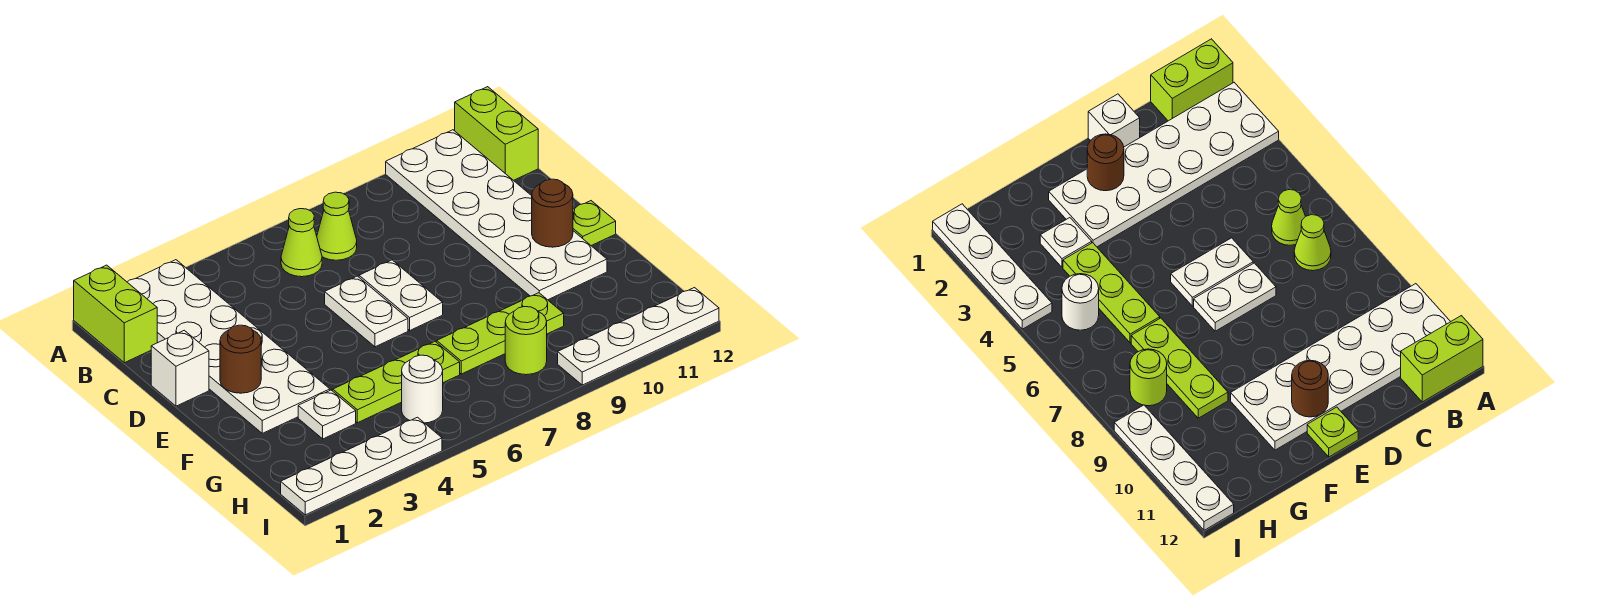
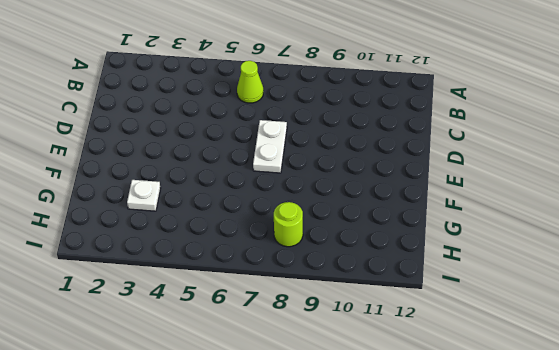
none -> lime 1x2 brick [74,265,157,363]
none -> white 2x6 plate [128,260,330,433]
none -> white 2x6 plate [386,130,607,300]

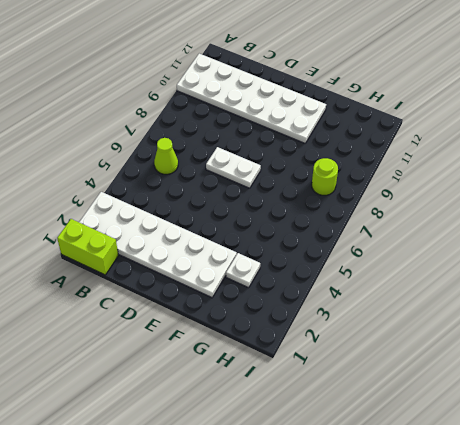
none -> lime 1x2 brick [455,87,538,180]
none -> lime 1x1 cone [317,192,357,260]
none -> white 1x1 brick [151,330,209,406]

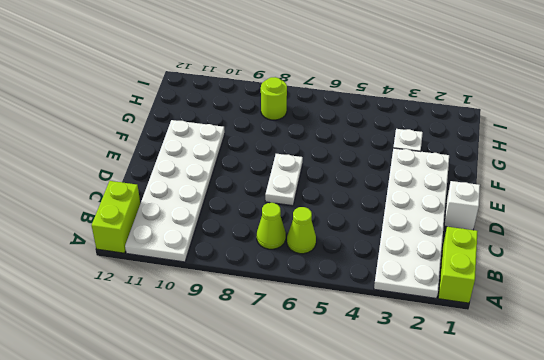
none -> white 1x2 plate [325,276,408,347]
none -> lime 1x1 plate [573,201,616,246]
none -> lime 1x3 plate [333,342,460,423]

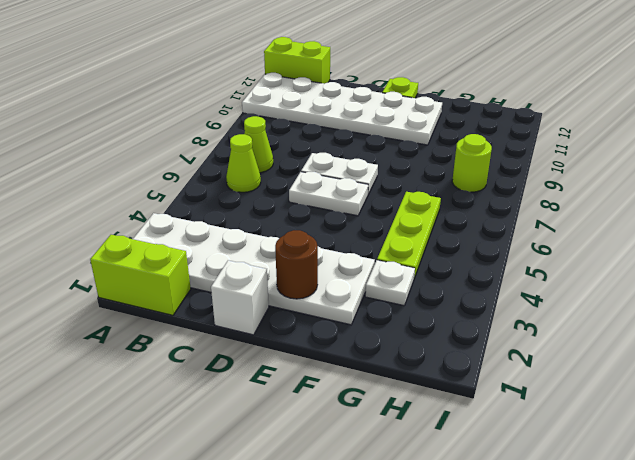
none -> lime 1x3 plate [437,293,564,374]
none -> white 1x1 round brick [402,355,443,423]
none -> white 1x4 plate [281,417,442,515]

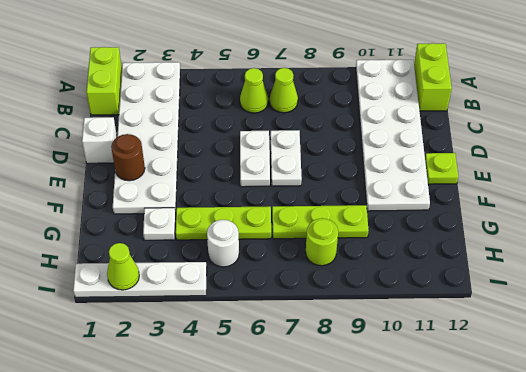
lime 1x1 cone [107,243,139,290] -> none
none -> white 1x4 plate [558,288,719,385]
none -> brown 1x1 round brick [532,179,573,247]

